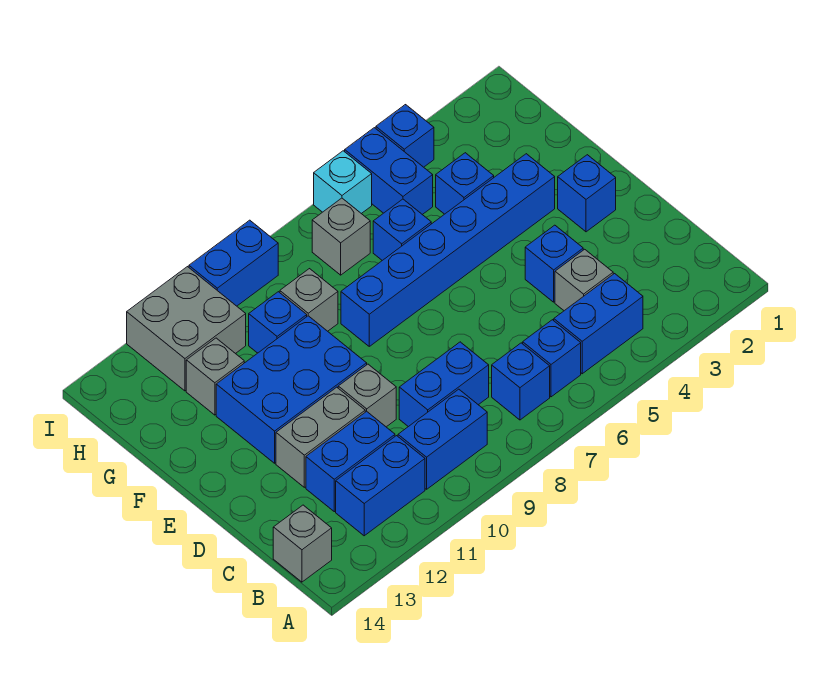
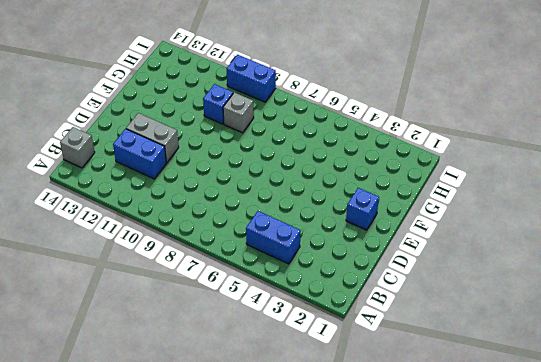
none -> blue 1x1 brick [523,320,581,397]
none -> blue 1x1 brick [492,343,550,420]
none -> blue 1x2 brick [398,389,487,489]

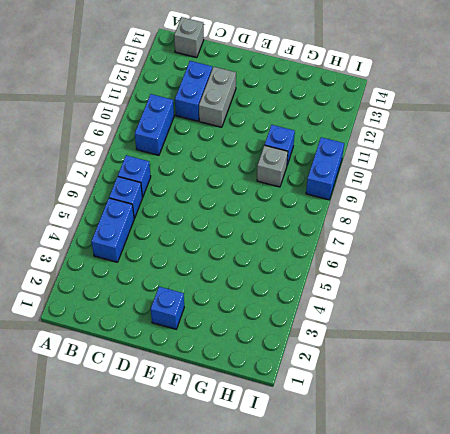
none -> blue 1x2 brick [336,436,425,536]
none -> grey 1x1 brick [555,249,613,311]
none -> blue 1x2 brick [399,342,489,427]

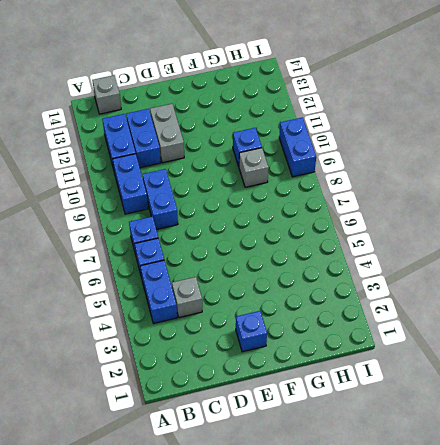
none -> blue 1x1 brick [525,225,583,302]
none -> grey 1x1 brick [338,364,396,427]
none -> blue 2x3 brick [216,316,367,463]

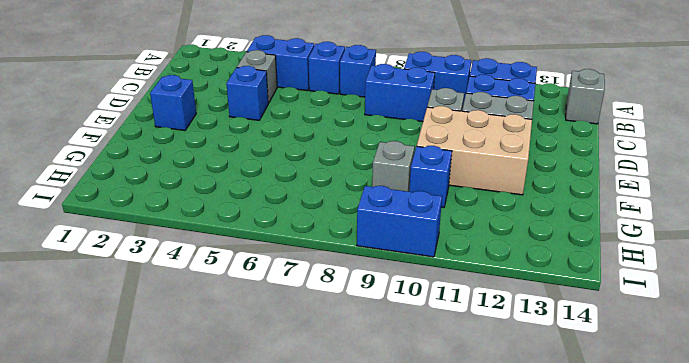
tan 2x3 brick [417,106,532,195] -> blue 2x3 brick [216,316,367,463]
none -> blue 1x6 brick [341,154,555,346]
none -> blue 1x1 brick [436,153,494,214]
none -> blue 1x1 brick [373,199,431,260]

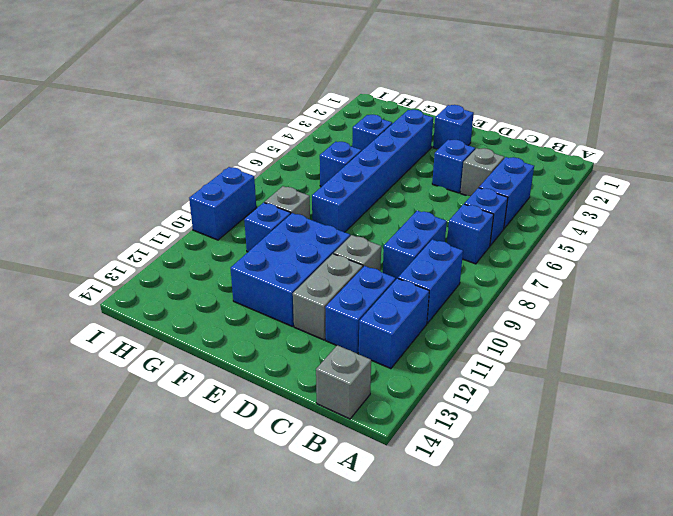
none -> grey 1x1 brick [186,338,244,415]
none -> blue 1x2 brick [345,128,433,215]
none -> grey 1x1 brick [312,198,370,275]

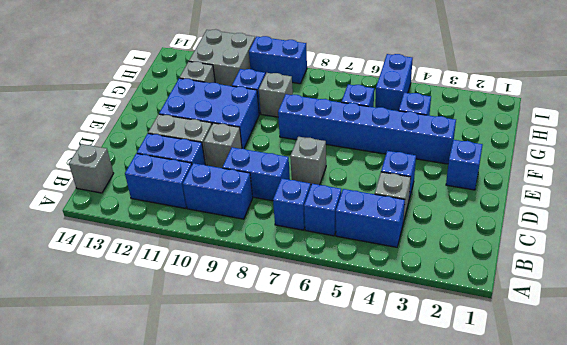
grey 1x1 brick [290,137,326,185] -> grey 1x1 brick moved to [312,198,370,275]
none -> blue 1x1 brick [376,105,434,167]
none -> cyan 1x1 brick [314,151,372,214]

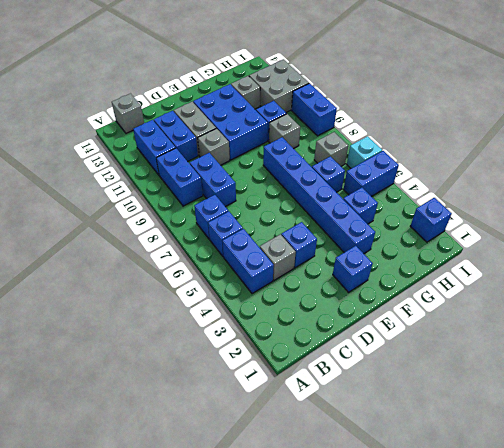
blue 1x1 brick [410,198,452,242] -> blue 1x1 brick moved to [376,105,434,167]

